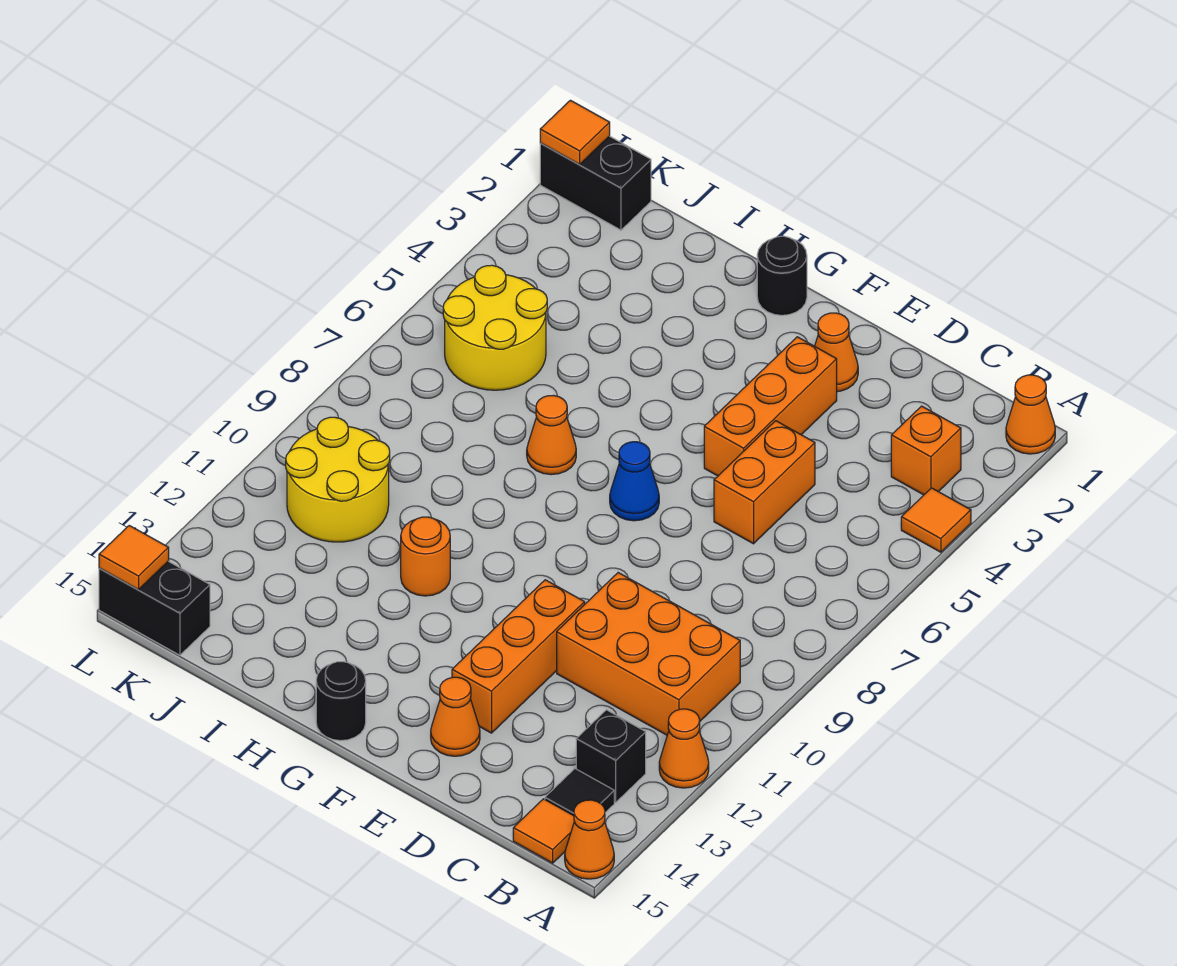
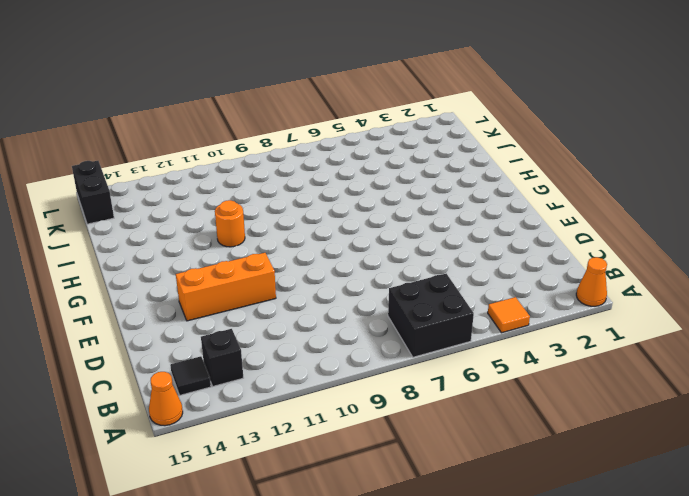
black 2x2 brick [388,274,474,357] -> none
none -> orange 1x1 cone [659,709,709,788]
none -> orange 1x1 brick [891,406,961,495]
none -> orange 2x3 brick [557,573,740,735]

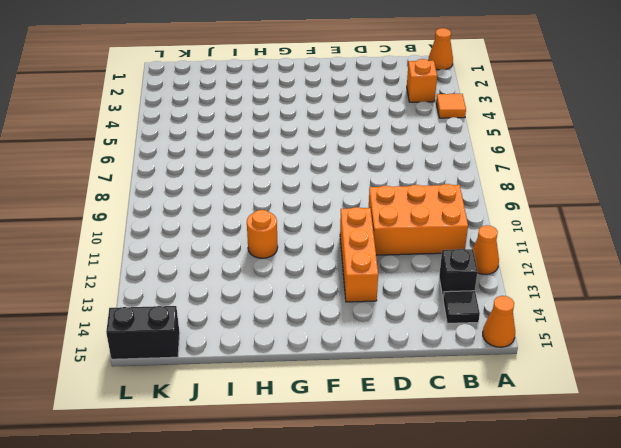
none -> orange 1x1 tile [513,799,574,863]
none -> orange 1x2 brick [714,421,815,544]
none -> orange 1x1 cone [815,313,858,392]

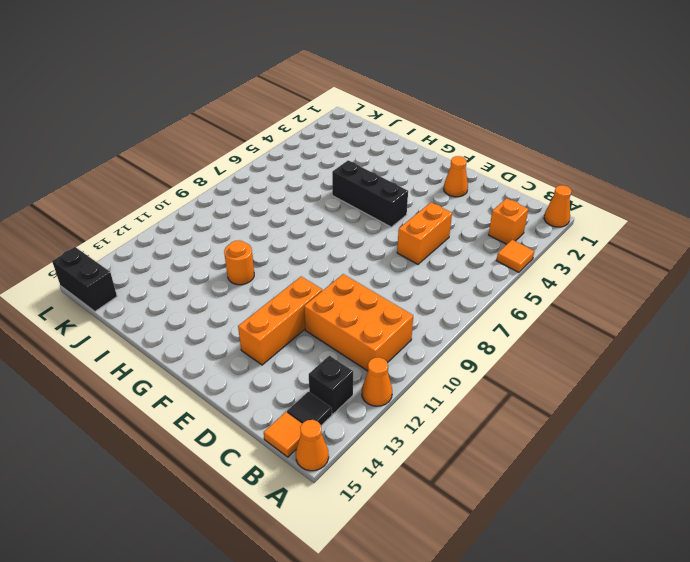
black 1x3 brick [332,160,408,227] -> none
none -> orange 1x3 brick [704,337,837,476]
none -> orange 1x1 cone [431,677,480,756]
none -> blue 1x1 cone [610,442,659,521]

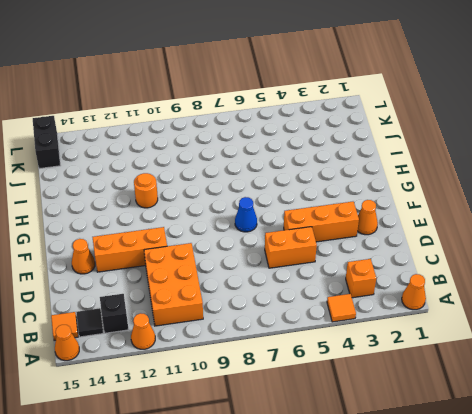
none -> black 1x1 round brick [757,236,807,315]
none -> black 1x1 round brick [316,662,366,741]
none -> orange 1x1 cone [527,395,576,475]

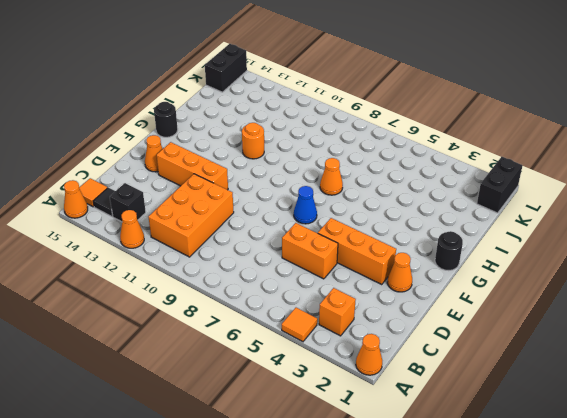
none -> yellow 2x2 round brick [443,265,547,390]
none -> yellow 2x2 round brick [286,417,390,542]
none -> orange 1x1 tile [540,100,610,164]

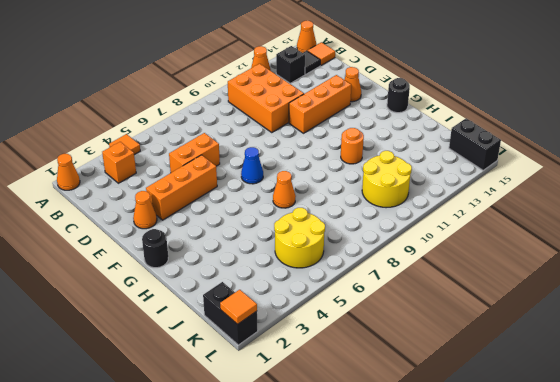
none -> orange 1x1 tile [99,526,169,590]

